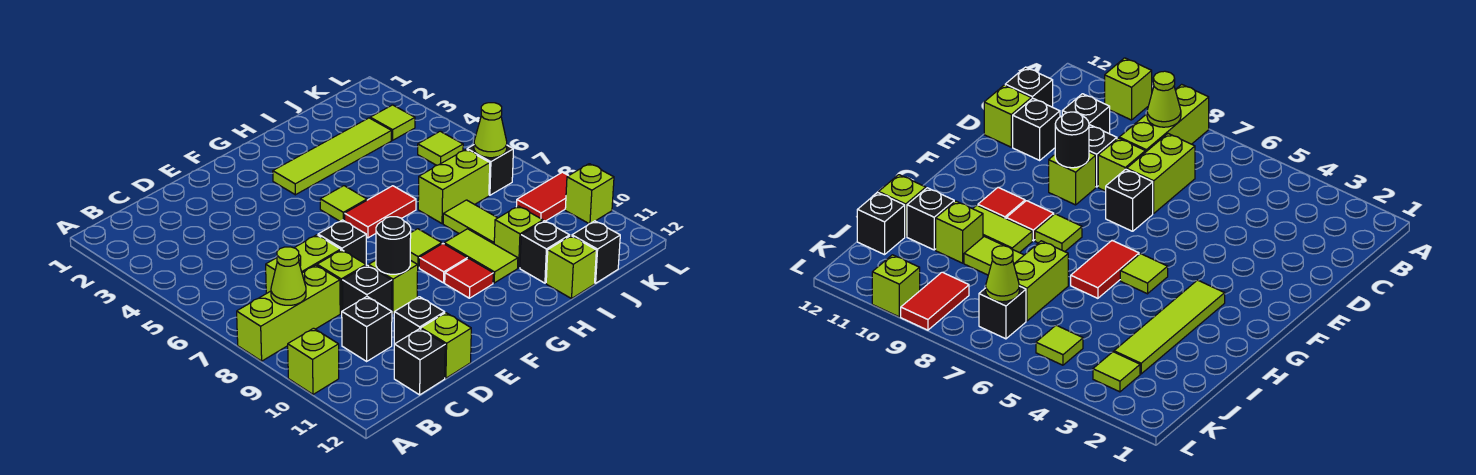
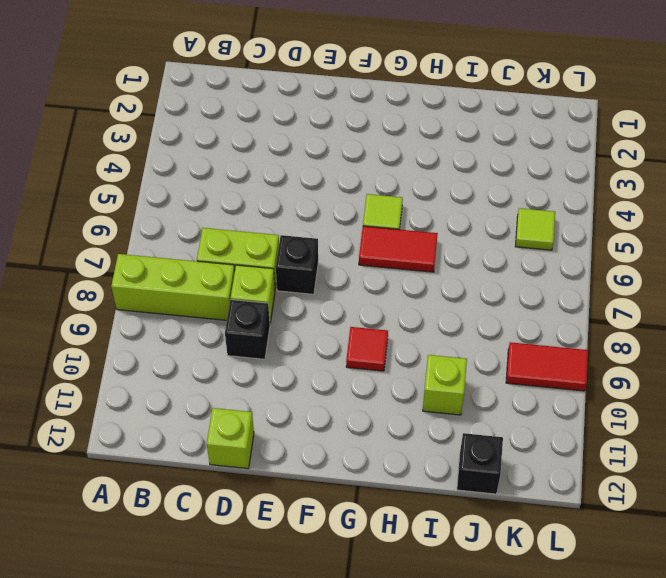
none -> lime 1x1 brick [288,328,339,394]
none -> black 1x1 brick [341,297,392,361]
none -> black 1x1 brick [394,329,445,395]
none -> black 1x1 brick [394,297,445,344]

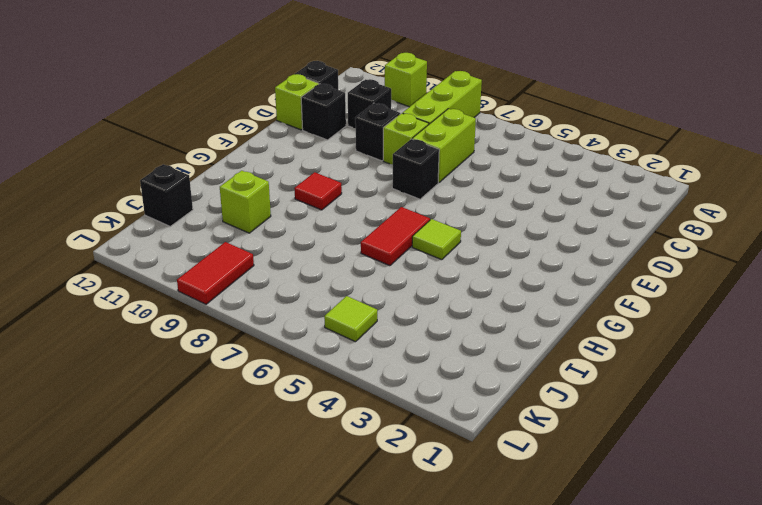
none -> lime 1x1 brick [369,260,418,314]
none -> lime 1x4 tile [273,118,392,195]
none -> lime 1x1 tile [410,229,442,268]
none -> red 1x1 tile [445,258,493,298]

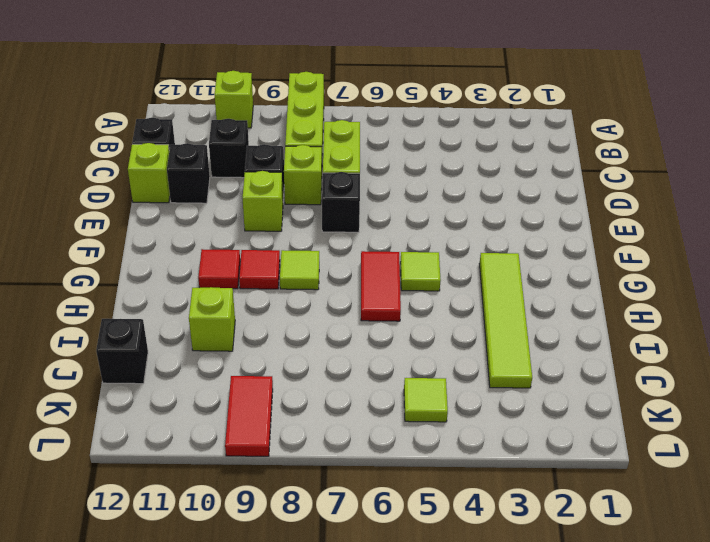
none -> lime 1x2 tile [444,229,518,283]
none -> lime 1x2 brick [418,150,490,224]
none -> lime 1x2 tile [443,200,497,244]
none -> black 1x1 brick [520,221,570,283]

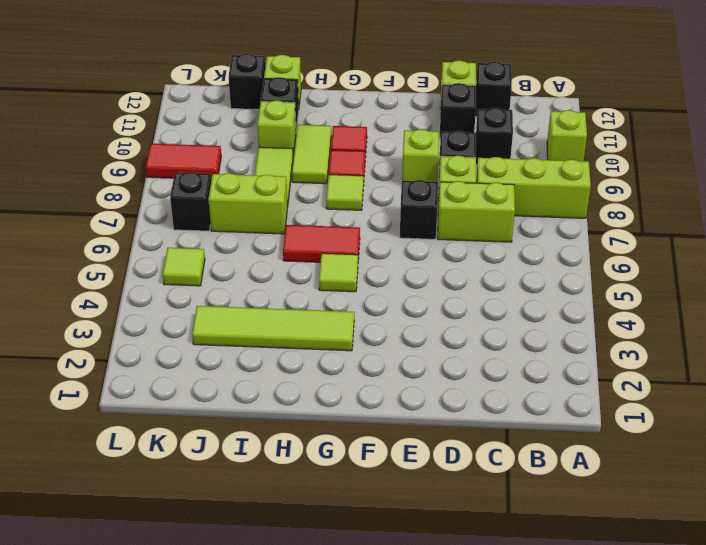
none -> lime 1x1 tile [370,105,415,140]
none -> lime 1x1 brick [565,164,614,224]
none -> lime 1x1 cone [271,247,306,305]
none -> black 1x1 round brick [376,217,411,274]

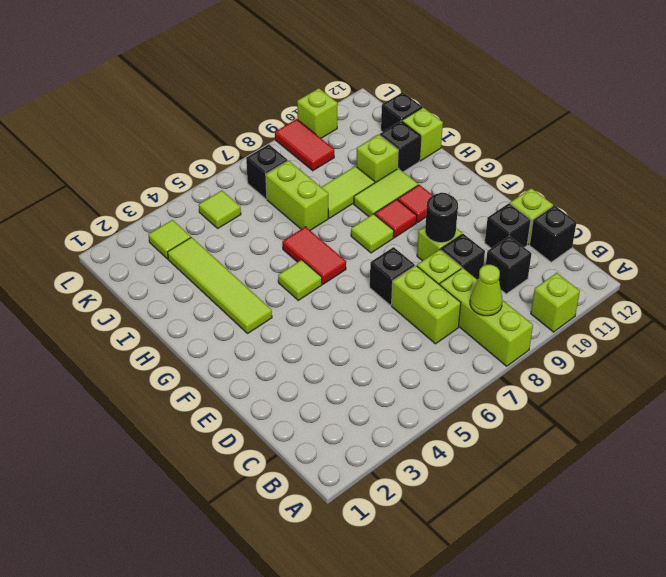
none -> lime 1x1 cone [474,103,507,158]

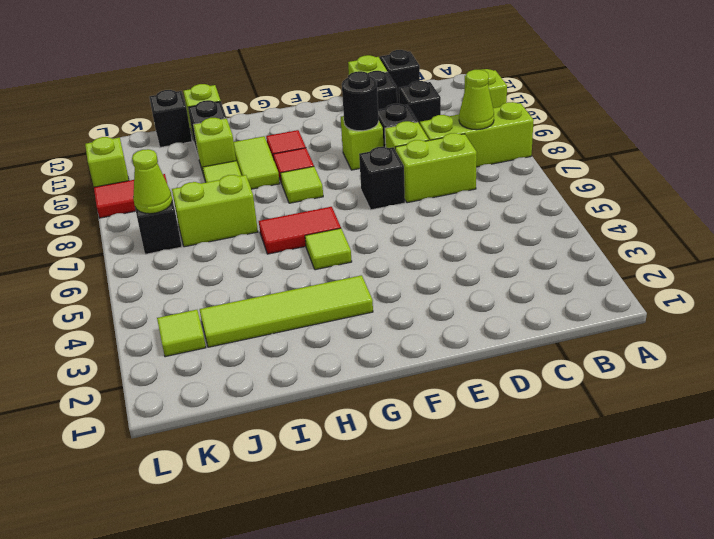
none -> lime 1x1 tile [418,131,463,165]

